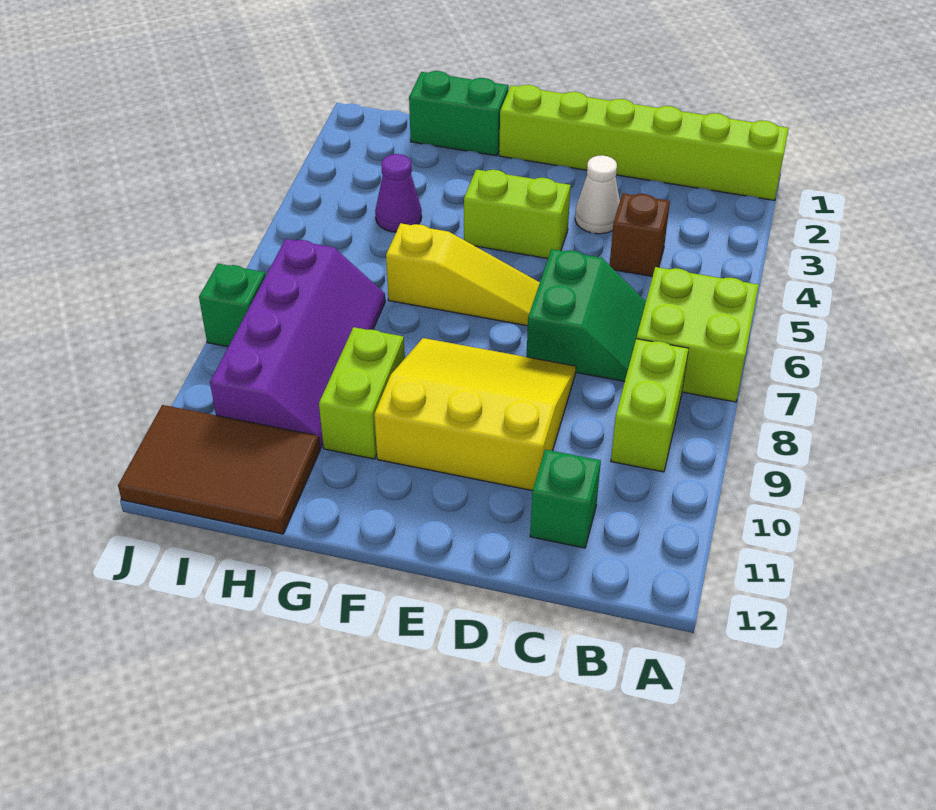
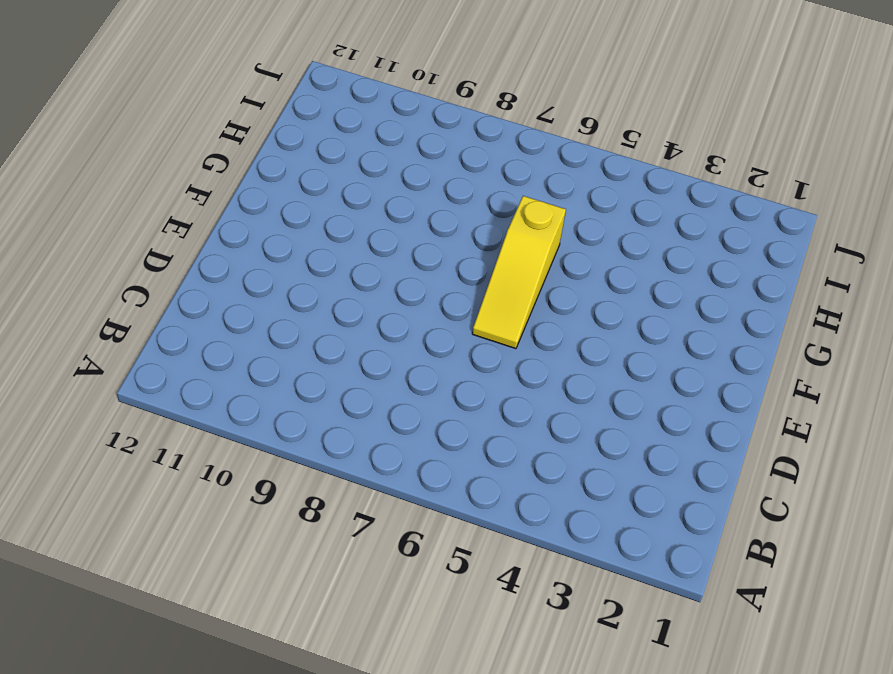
none -> lime 1x6 brick [499,85,789,200]
none -> lime 2x2 brick [636,267,759,402]
none -> lime 1x2 brick [611,339,689,472]

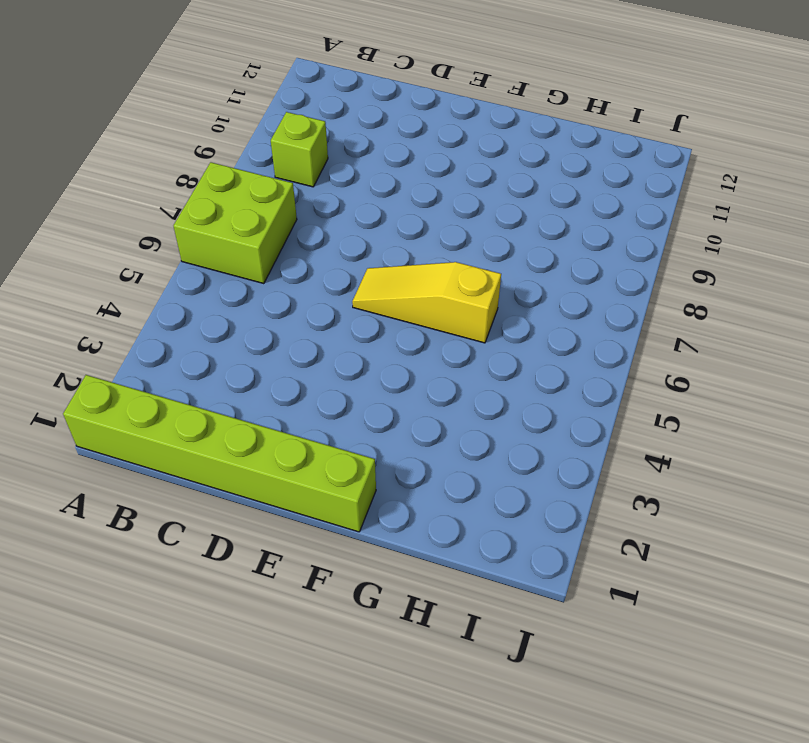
lime 1x1 brick [271,112,328,187] -> lime 1x2 brick [611,339,689,472]
none -> brown 1x1 brick [610,193,670,277]
none -> green 2x2 slope [527,249,646,382]
none -> green 1x1 brick [530,450,601,548]

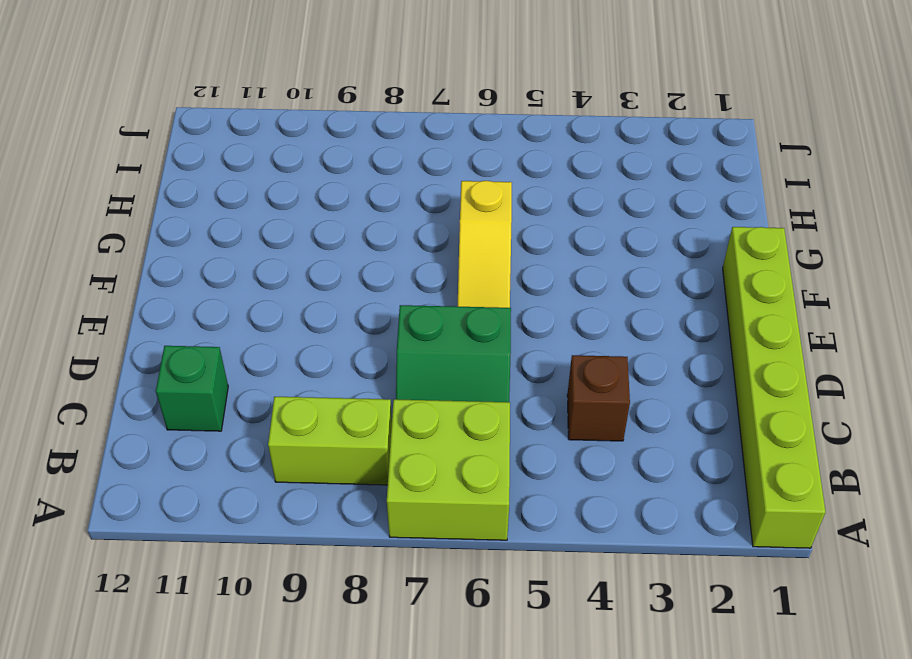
none -> white 1x1 cone [575,155,620,234]
none -> yellow 3x3 slope [374,338,576,491]
none -> lime 1x2 brick [464,169,571,259]

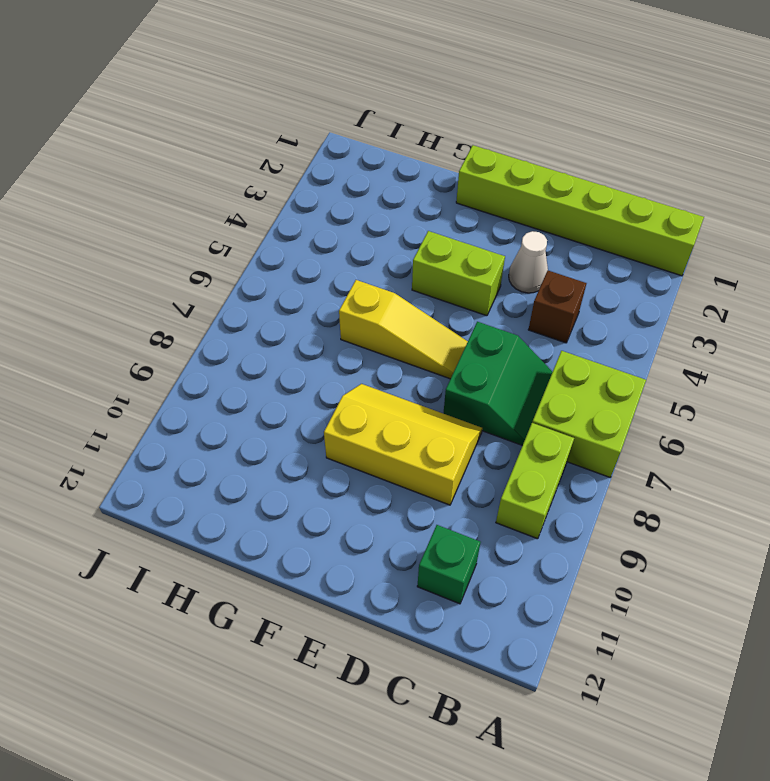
yellow 2x3 slope [324,384,482,505] -> yellow 3x3 slope [374,338,576,491]
none -> green 1x2 brick [409,71,509,156]
none -> lime 1x2 brick [319,327,405,459]
none -> purple 1x1 cone [375,154,422,232]

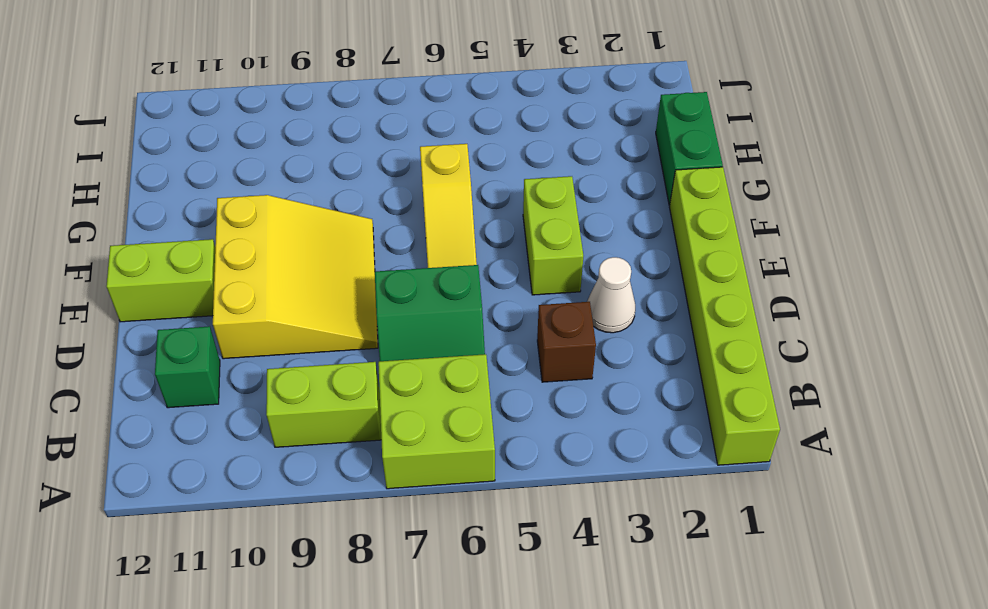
lime 1x2 brick [106,239,215,322] -> lime 1x2 brick moved to [319,327,405,459]
none -> purple 1x1 cone [375,154,422,232]
none -> purple 2x4 slope [210,239,385,448]
none -> brown 2x3 tile [118,405,320,534]

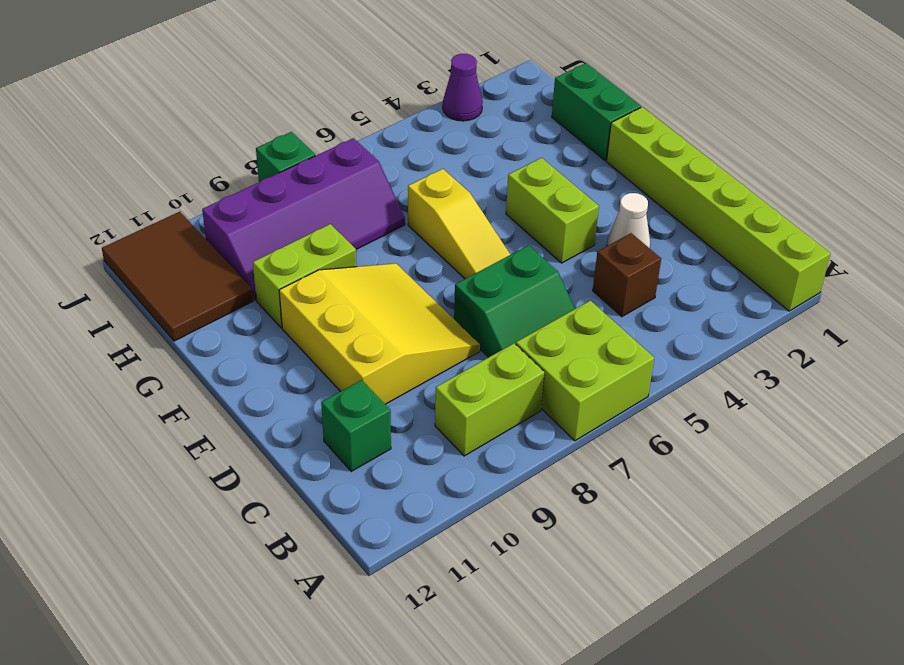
purple 1x1 cone [443,54,483,121] -> purple 1x1 cone moved to [375,154,422,232]

